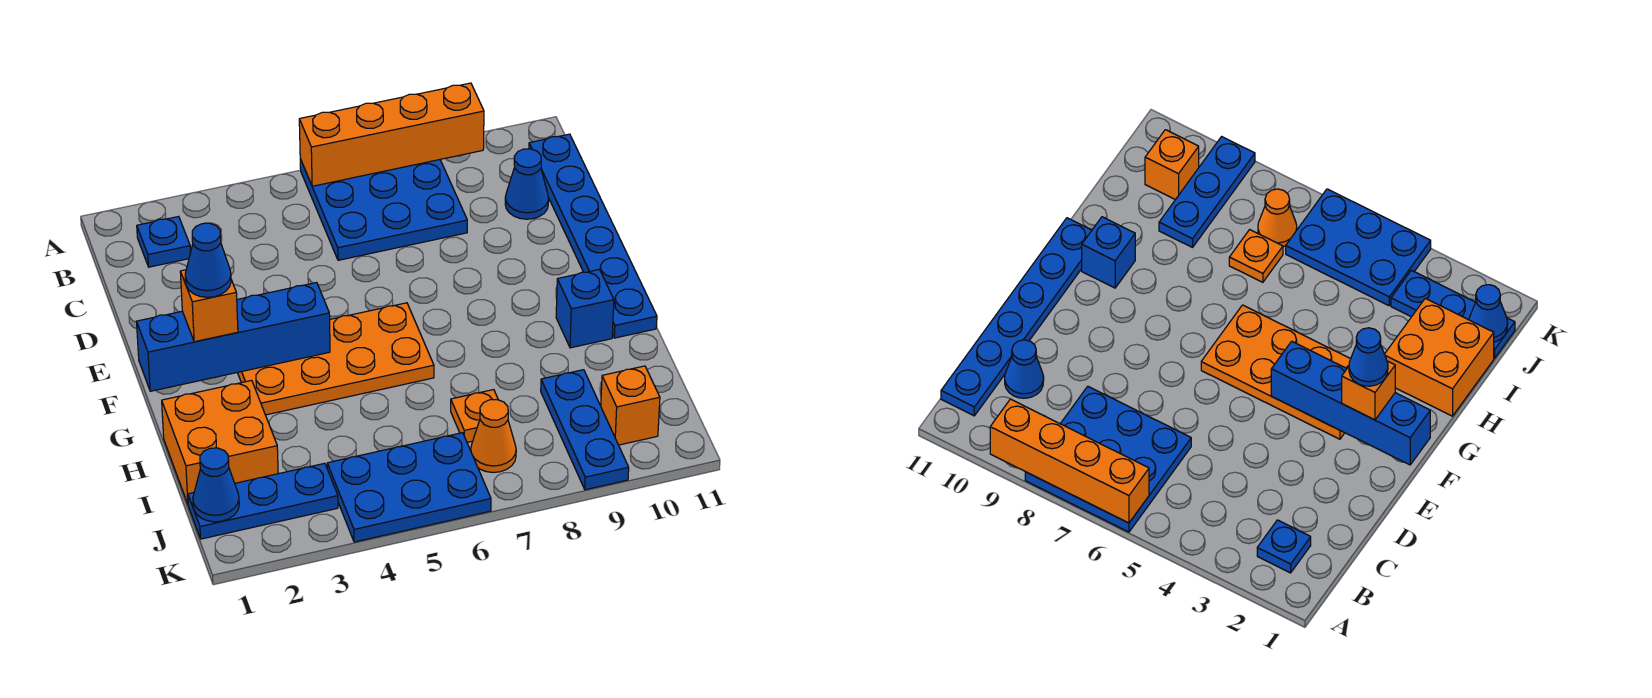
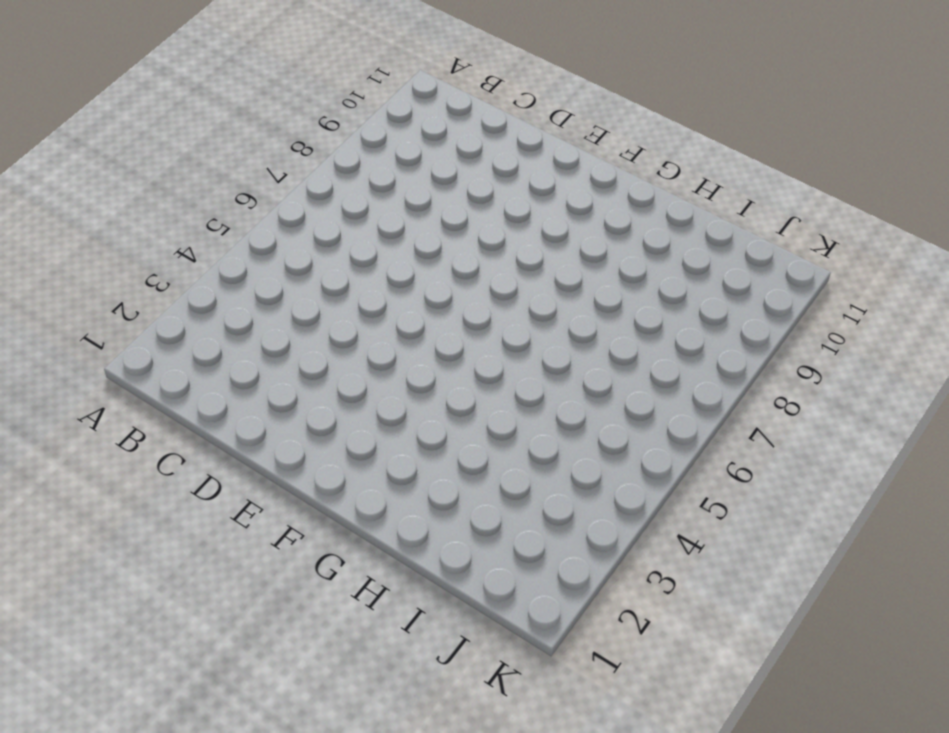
none -> blue 3x3 plate [300,159,467,260]
none -> blue 1x1 plate [137,217,191,267]
none -> blue 1x6 plate [529,134,657,338]

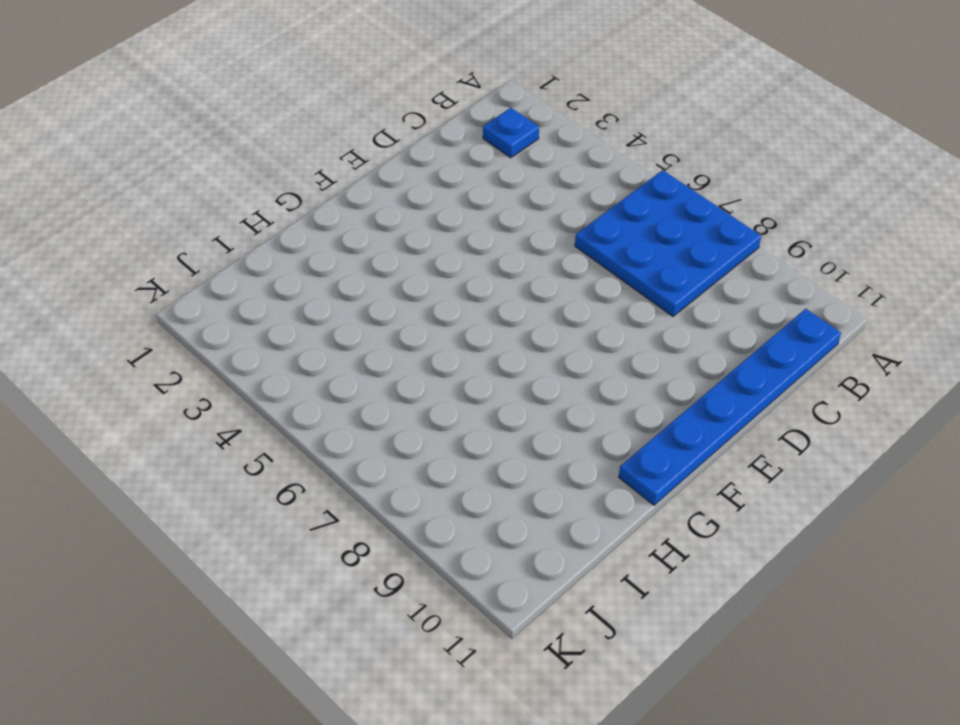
none -> blue 1x1 cone [505,149,549,219]
none -> orange 2x4 plate [238,303,434,415]
none -> blue 1x1 brick [556,270,614,348]

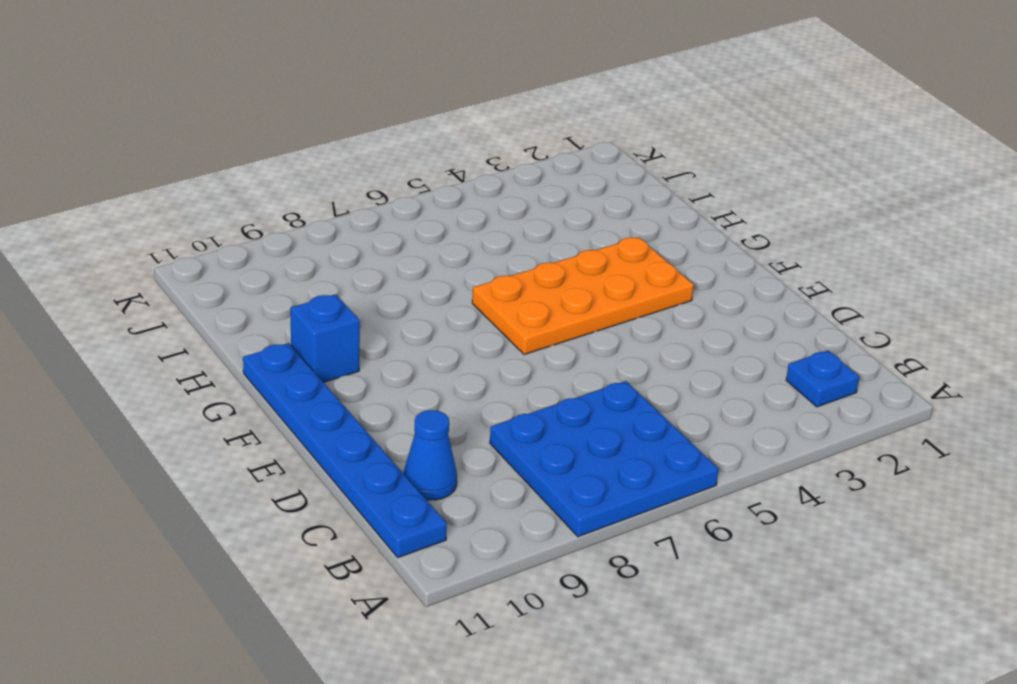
none -> orange 2x2 brick [162,380,278,504]
none -> orange 1x1 plate [451,390,498,442]
none -> blue 1x3 plate [541,370,629,490]

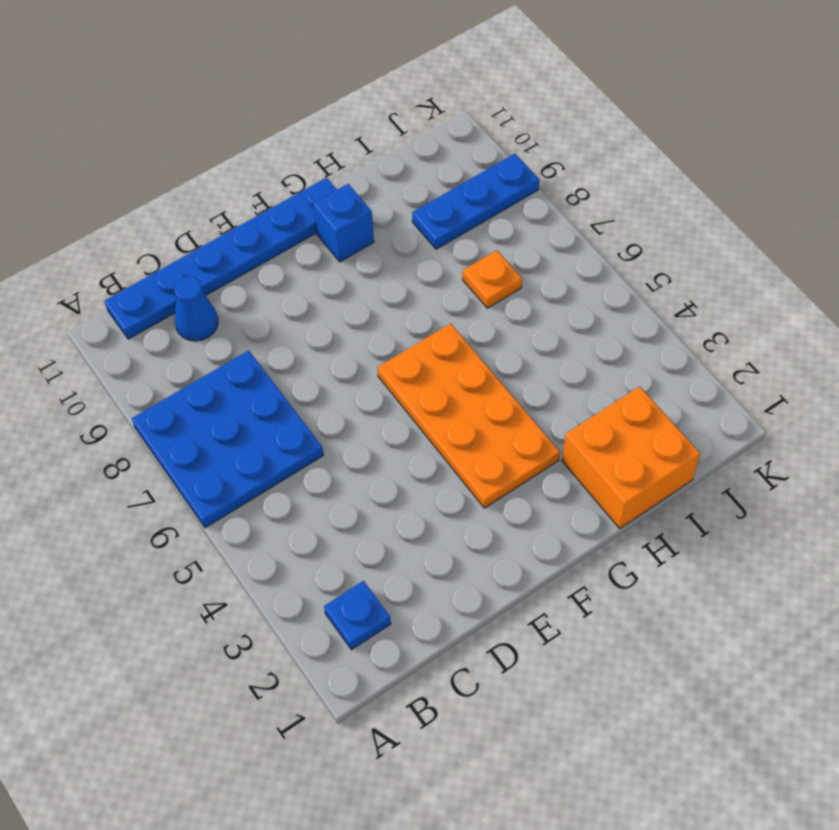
none -> blue 1x3 plate [188,463,338,539]
none -> blue 2x3 plate [327,433,491,542]
none -> orange 1x1 cone [471,400,516,472]

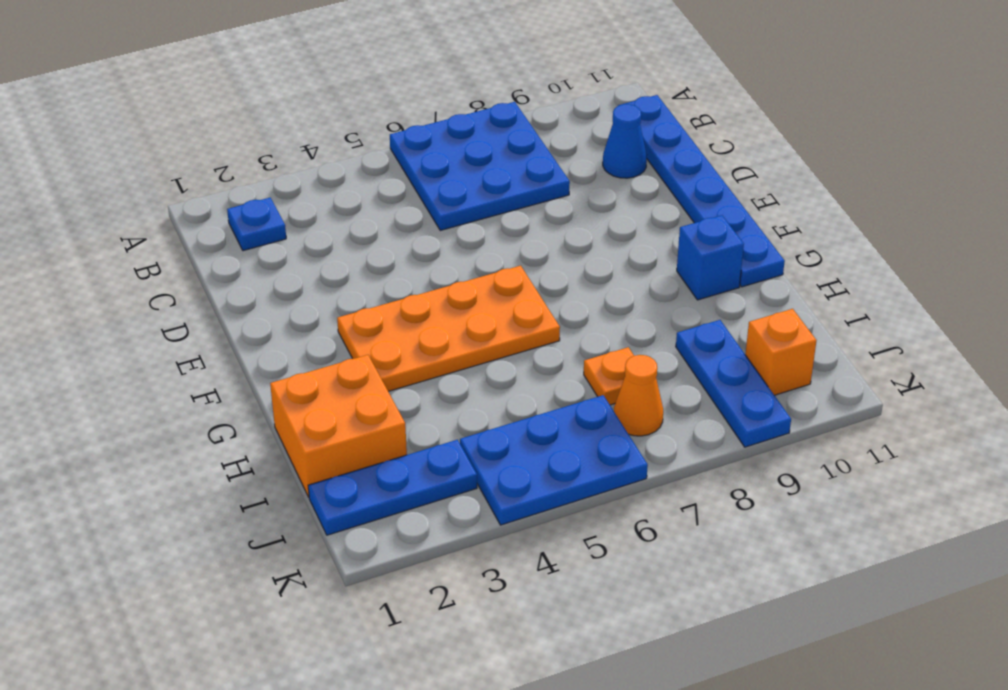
none -> orange 1x4 brick [299,83,484,186]
none -> blue 1x4 brick [136,283,330,391]
none -> blue 1x1 cone [193,448,239,522]

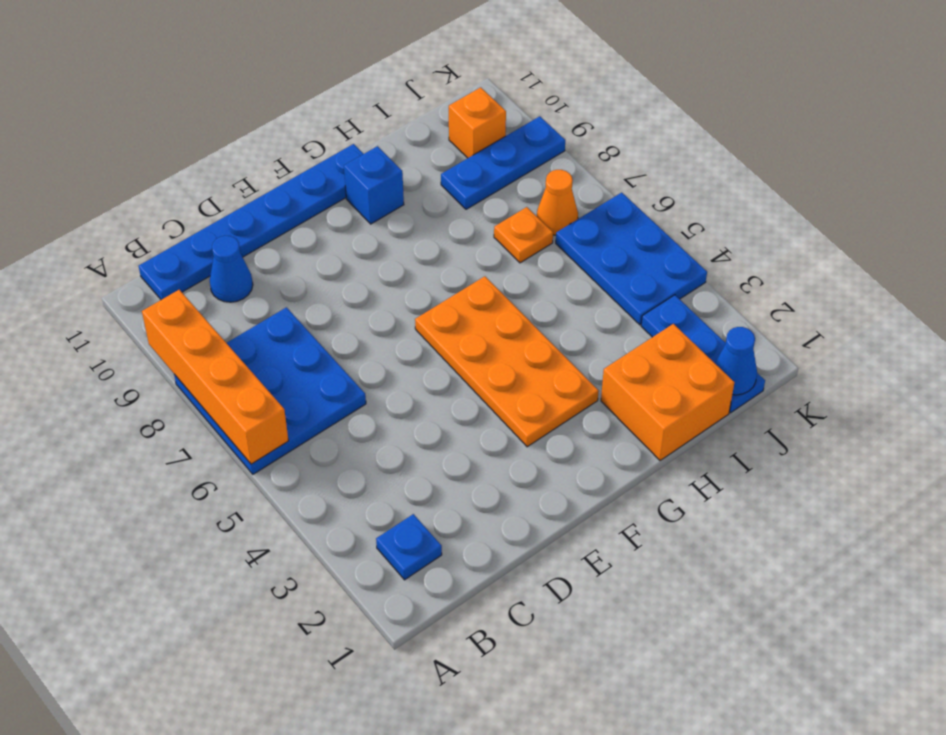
none -> blue 1x4 brick [136,283,330,391]
none -> orange 1x1 brick [180,270,238,342]
none -> blue 1x1 cone [185,223,231,297]

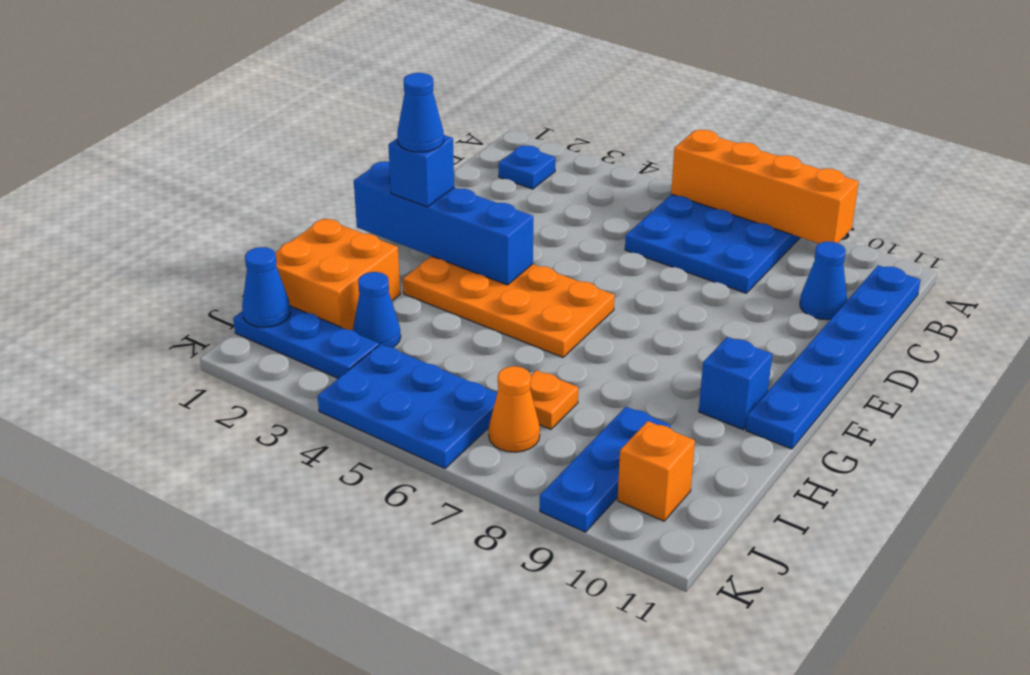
blue 1x1 brick [388,135,454,207] -> orange 1x1 brick [180,270,238,342]
blue 1x1 cone [353,272,401,347] -> none

